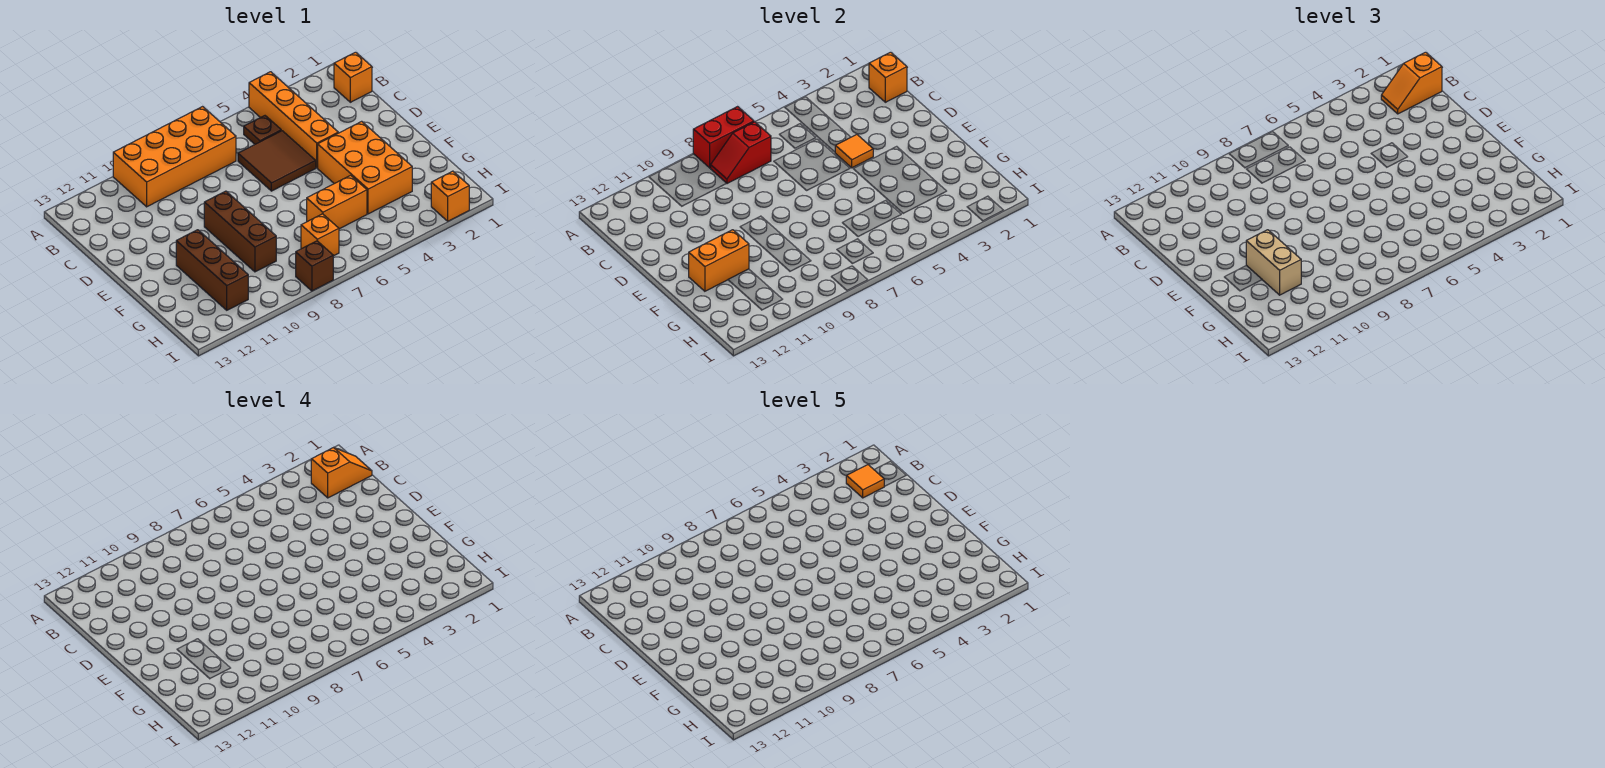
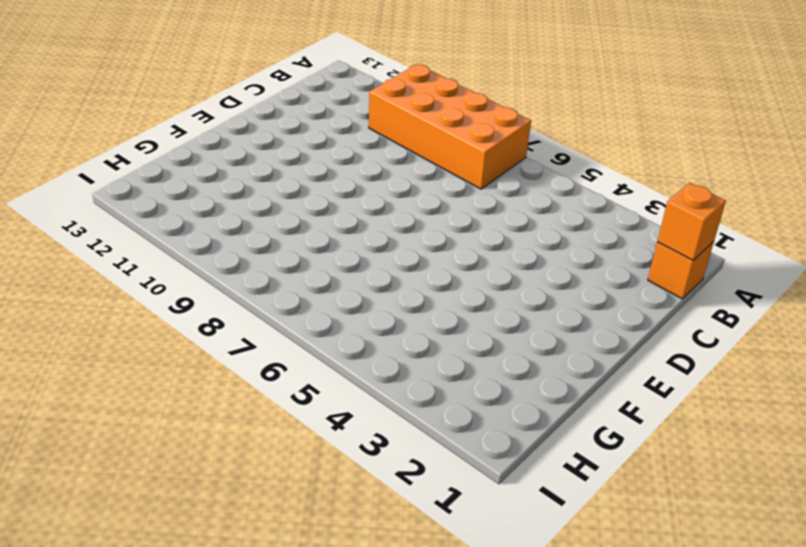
none -> orange 1x4 brick [249,72,338,168]
none -> brown 1x1 plate [244,116,281,144]
none -> brown 2x2 tile [238,131,316,191]

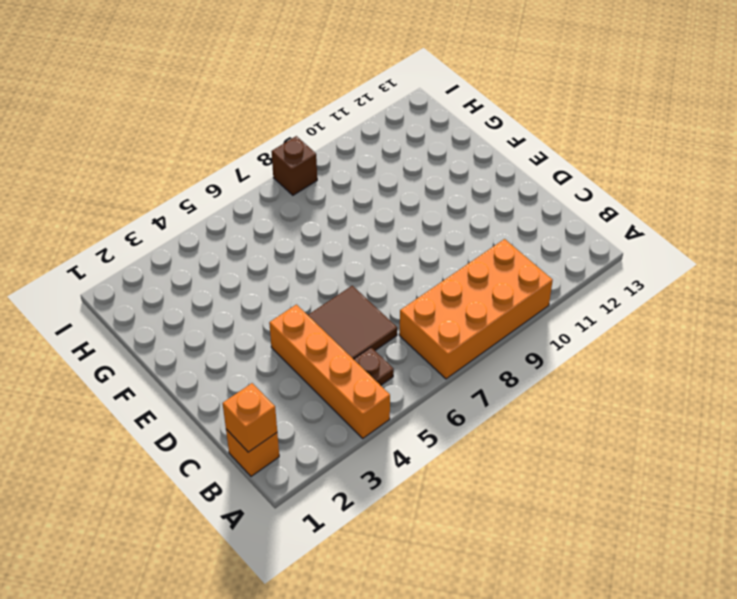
none -> orange 2x3 brick [318,121,412,214]
none -> brown 1x3 brick [204,191,276,272]
none -> brown 1x3 brick [176,230,248,310]

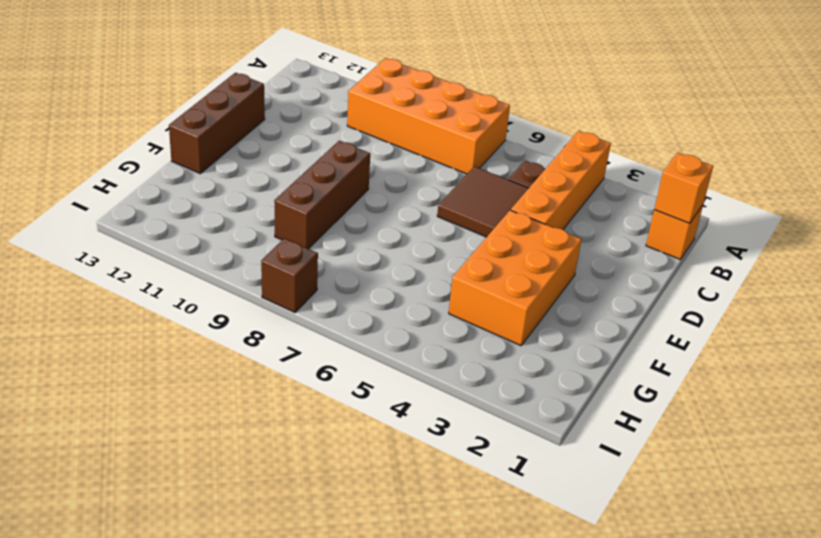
brown 1x3 brick [169,73,265,173] -> brown 1x3 brick moved to [176,230,248,310]
none -> orange 1x2 brick [307,175,367,229]
none -> orange 1x1 brick [301,214,339,256]
none -> orange 1x1 brick [431,171,469,221]

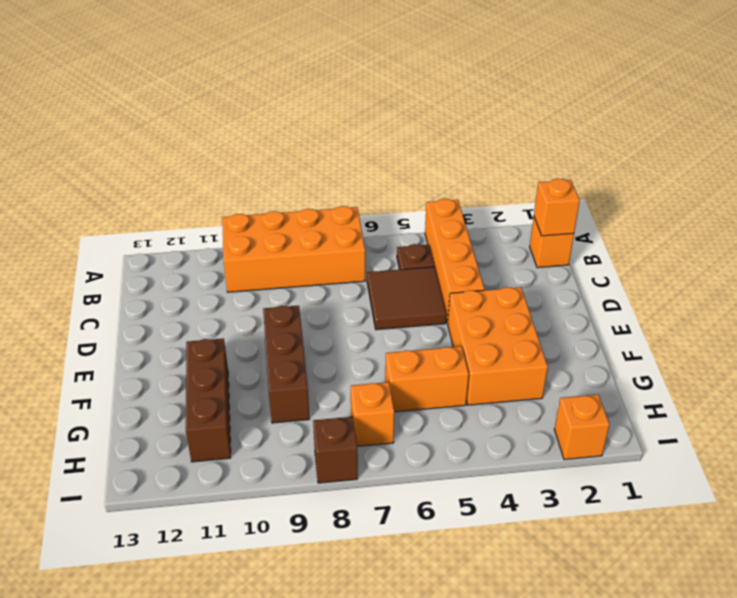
none -> red 1x2 brick [693,107,754,168]
none -> red 1x2 slope [711,122,771,184]
none -> orange 1x1 tile [835,135,873,168]

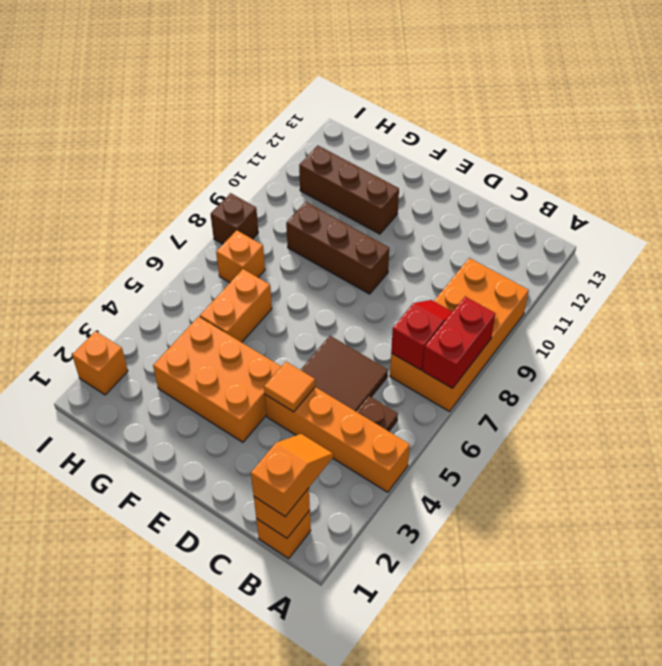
none -> orange 1x2 brick [689,230,749,291]
none -> tan 1x2 brick [1246,230,1301,295]
none -> orange 1x2 slope [311,447,372,498]

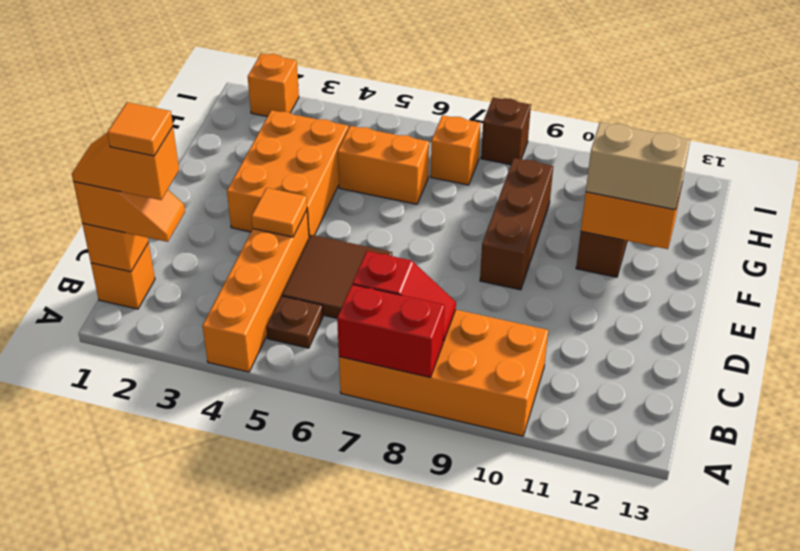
tan 1x2 brick [586,122,690,210] -> tan 1x2 brick turned to [1246,230,1301,295]

